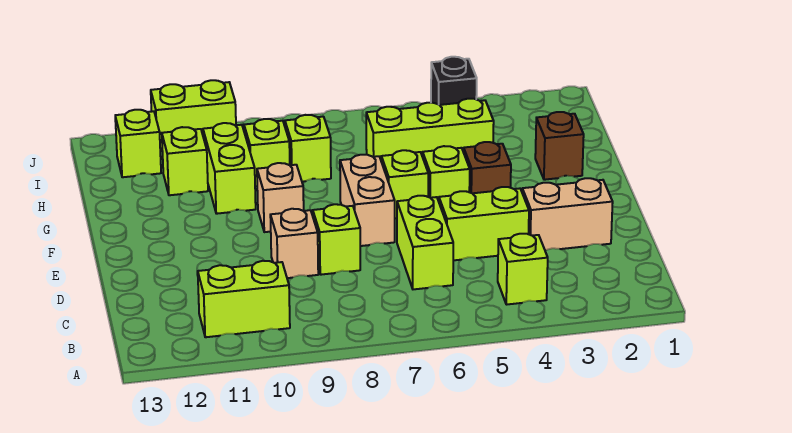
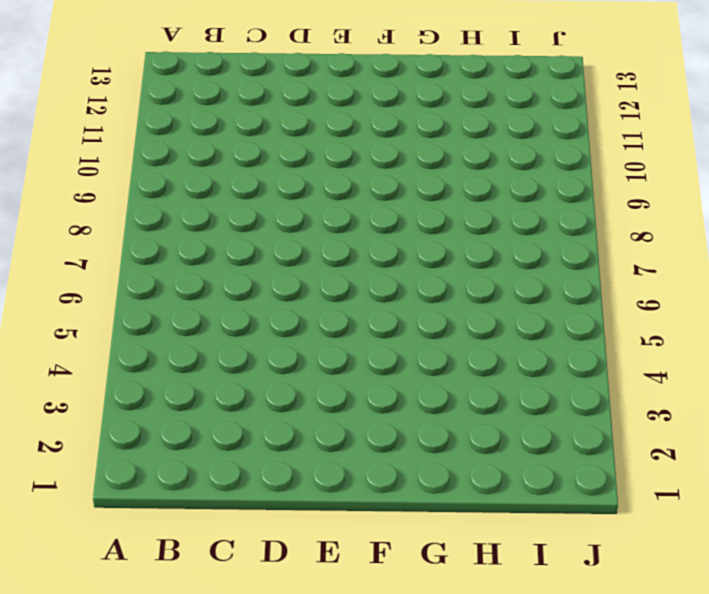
none -> lime 1x1 brick [498,234,548,305]
none -> lime 1x2 brick [198,261,290,337]
none -> lime 1x2 brick [397,196,453,289]

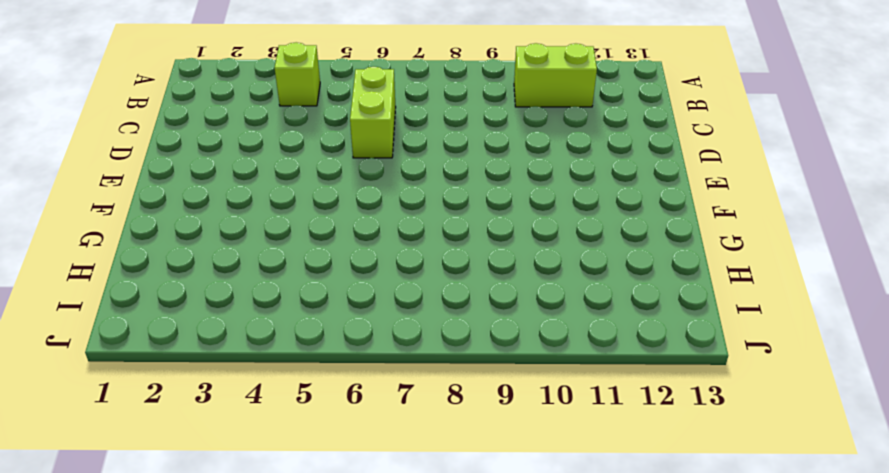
none -> tan 1x2 brick [522,178,613,251]
none -> lime 1x2 brick [439,187,529,260]
none -> lime 1x1 brick [313,204,360,275]

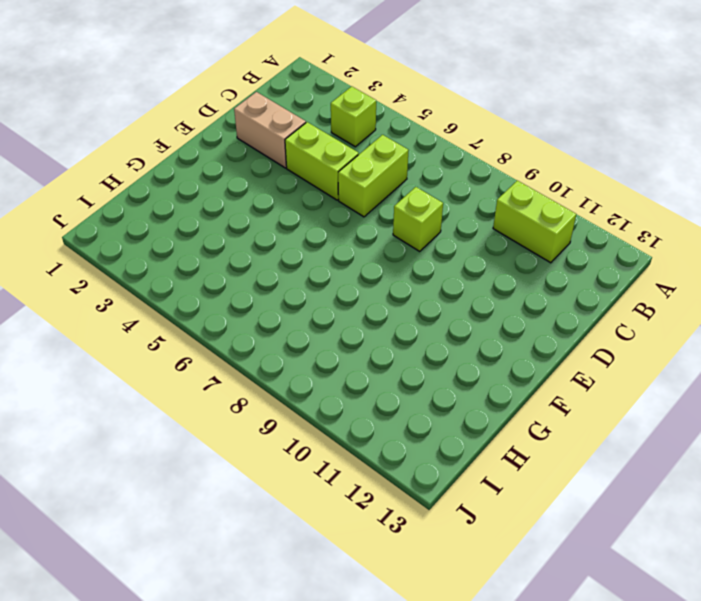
none -> tan 1x1 brick [270,209,318,278]
none -> tan 1x2 brick [340,155,395,246]
none -> brown 1x1 brick [464,142,511,193]

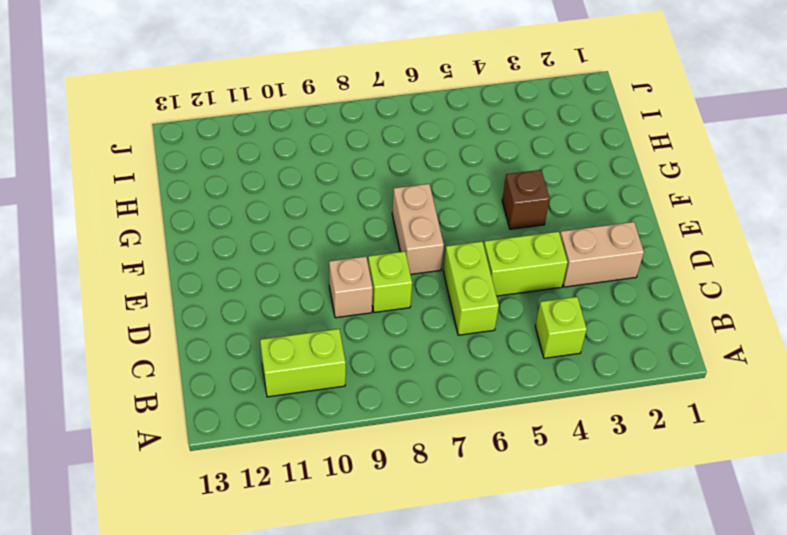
none -> lime 1x1 brick [423,146,470,201]
none -> lime 1x1 brick [381,150,428,219]
none -> tan 1x1 brick [257,163,304,232]

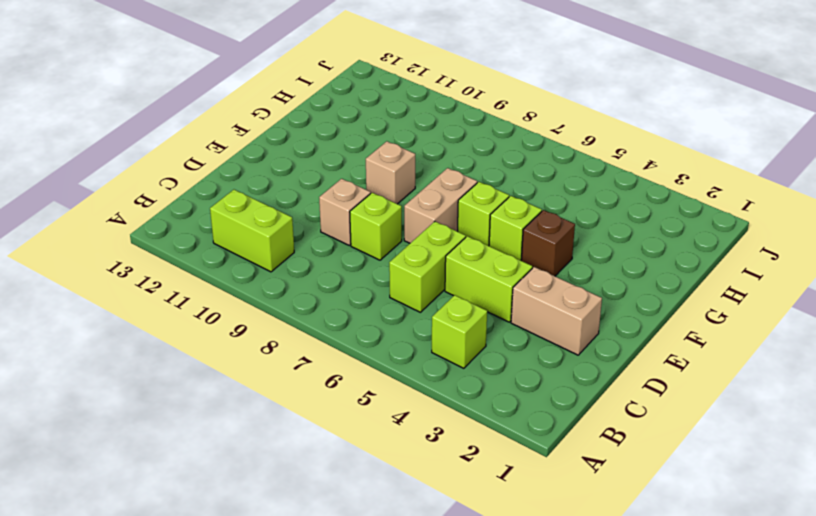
none -> brown 1x1 brick [535,112,584,180]
none -> lime 1x2 brick [203,123,256,214]
none -> lime 1x3 brick [366,99,494,159]

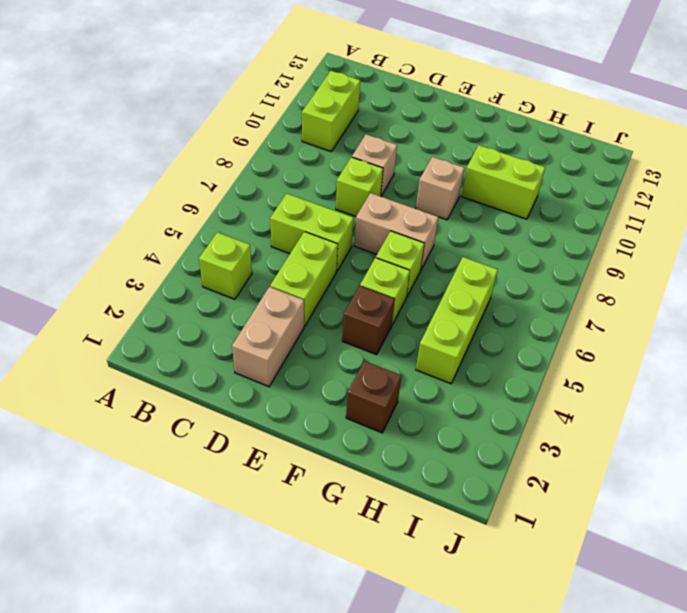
none -> lime 1x1 brick [285,115,331,182]
none -> lime 1x1 brick [244,119,290,186]
none -> lime 1x1 brick [162,127,208,195]

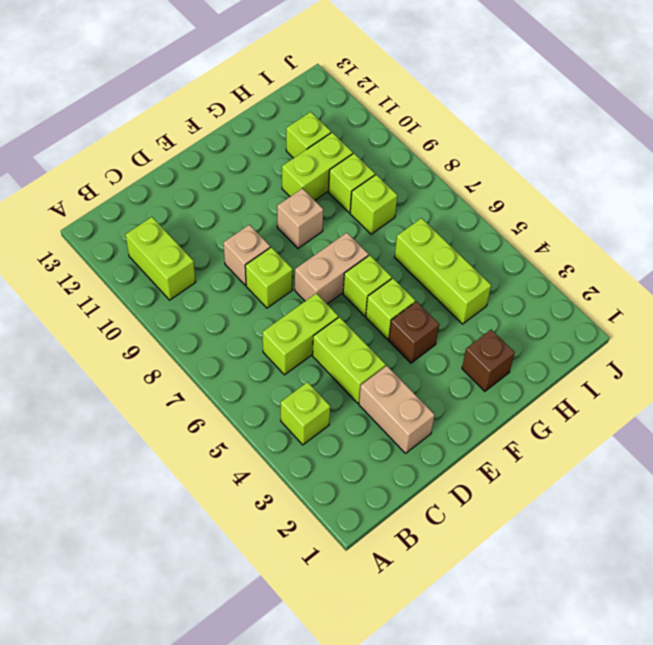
none -> lime 1x1 brick [115,110,161,177]
none -> black 1x1 brick [431,57,477,105]
none -> lime 1x2 brick [151,80,236,151]

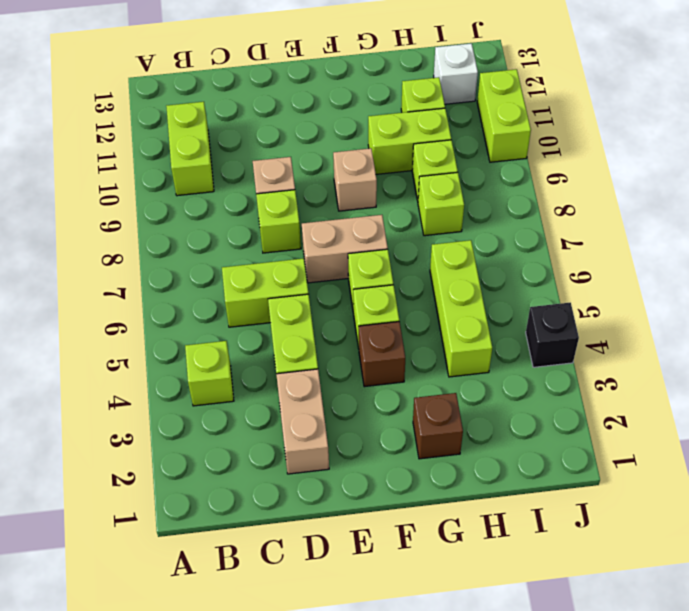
white 1x1 brick [434,43,478,104] -> lime 1x1 brick [115,110,161,177]

